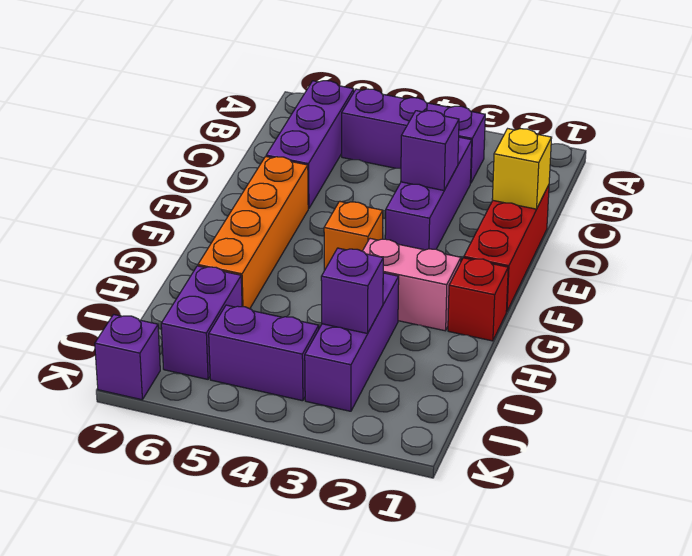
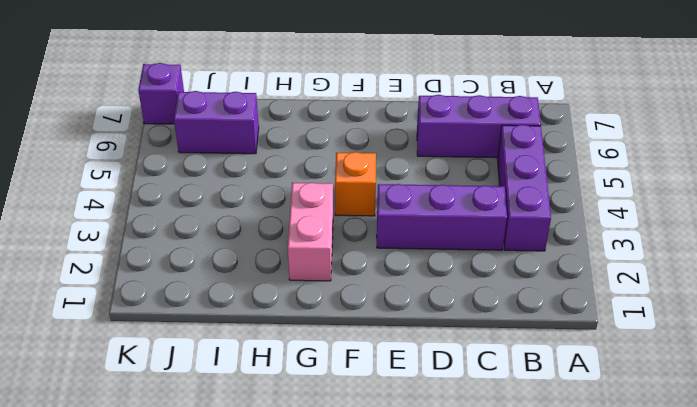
none -> red 1x3 brick [464,185,549,312]
none -> orange 1x4 brick [198,156,308,309]
none -> red 1x1 brick [448,258,508,341]

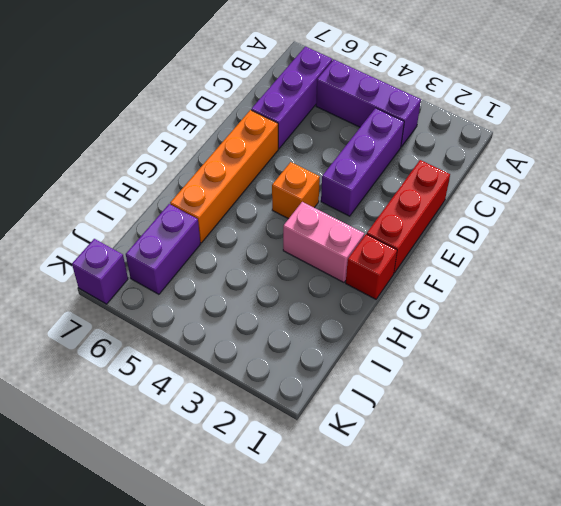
none -> purple 1x3 brick [305,273,399,411]
none -> purple 1x2 brick [209,305,319,401]
none -> yellow 1x1 brick [492,129,552,209]

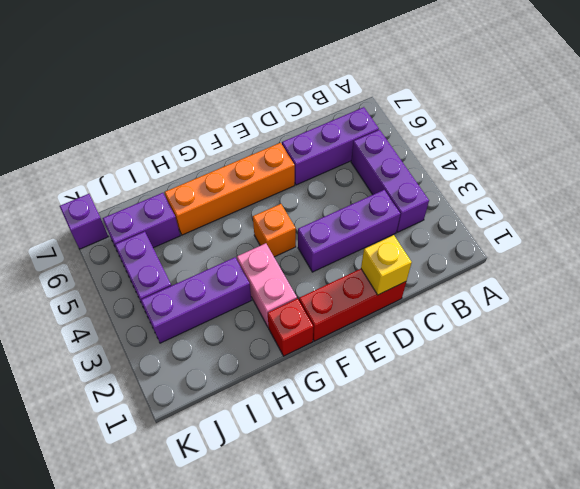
none -> purple 1x1 brick [401,111,459,190]
none -> purple 1x1 brick [321,248,383,334]

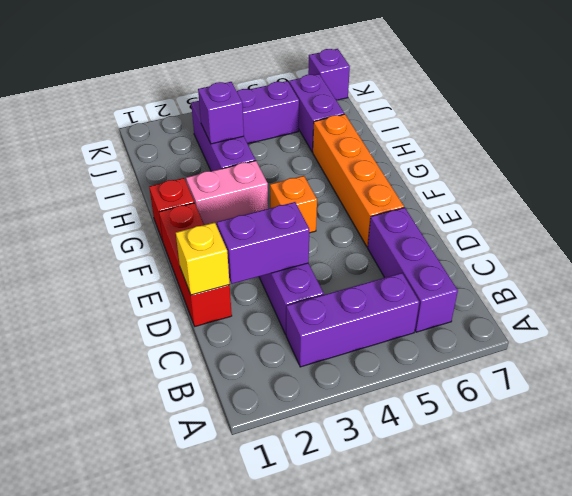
purple 1x2 brick [217,202,309,284] -> purple 1x1 brick [401,111,459,190]

